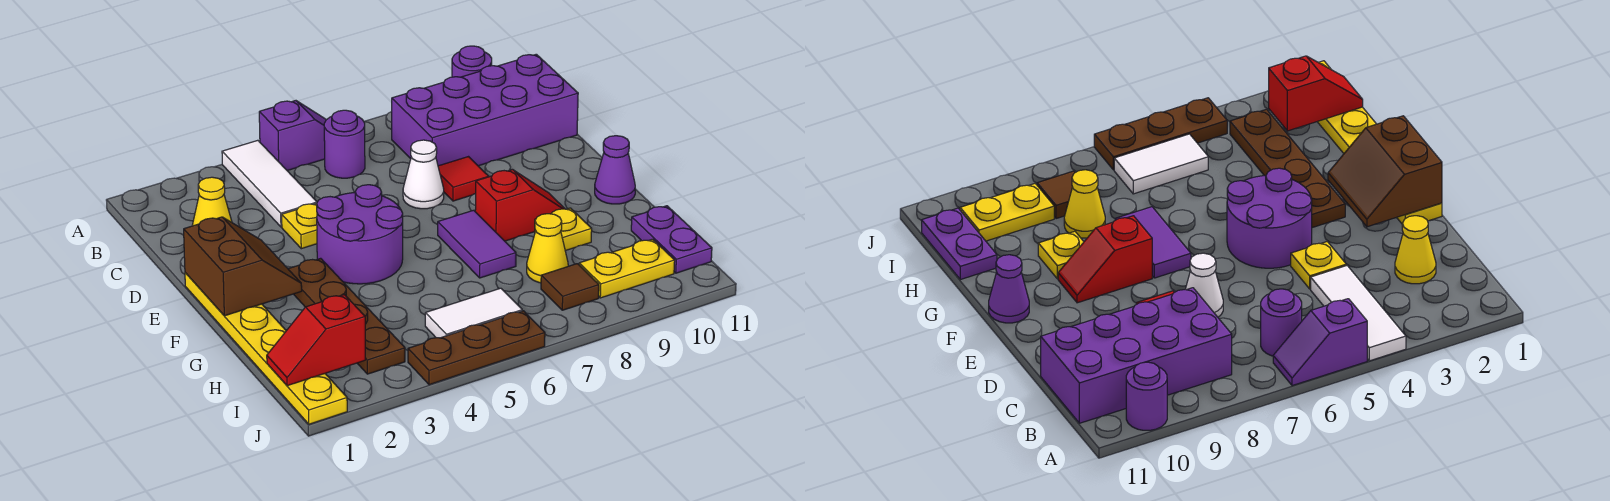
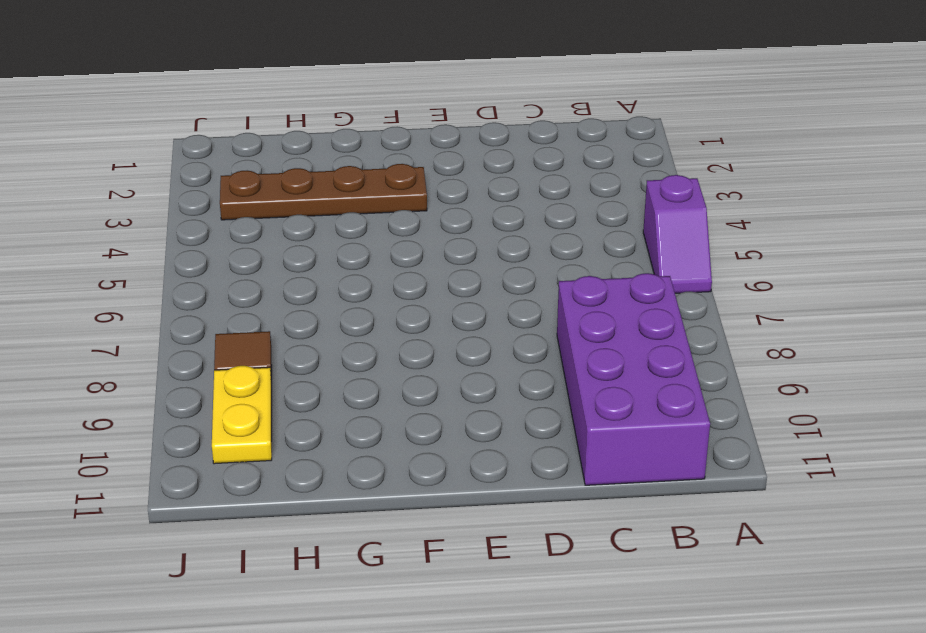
none -> white 1x3 tile [222,140,317,227]
none -> purple 1x1 round brick [452,46,492,77]
none -> purple 1x1 round brick [324,110,365,178]

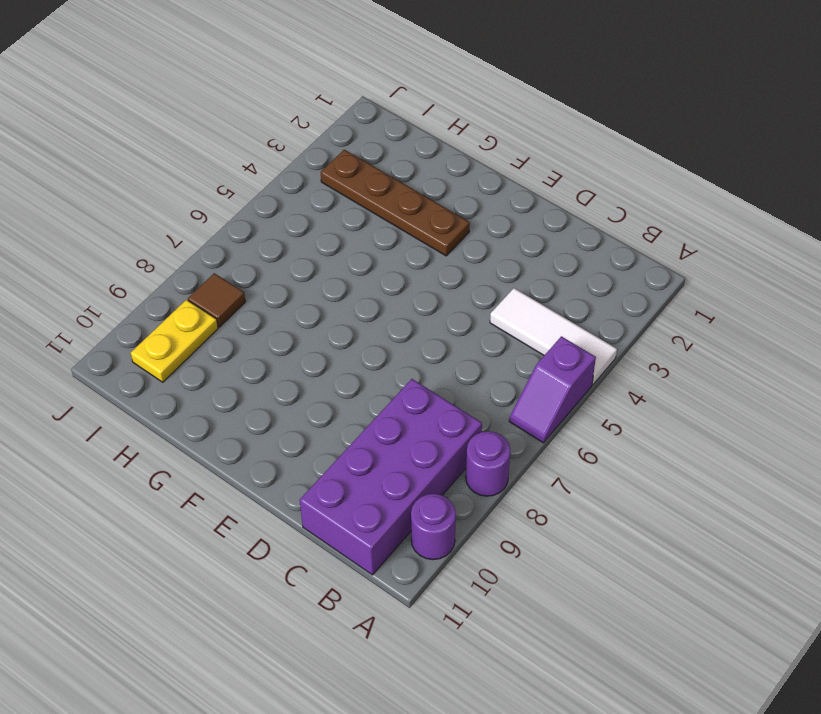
purple 1x1 round brick [466,431,510,496] -> purple 1x1 round brick moved to [324,110,365,178]
none -> yellow 1x1 cone [192,177,232,226]
none -> yellow 1x1 plate [282,204,317,249]
none -> white 1x1 cone [403,140,444,209]

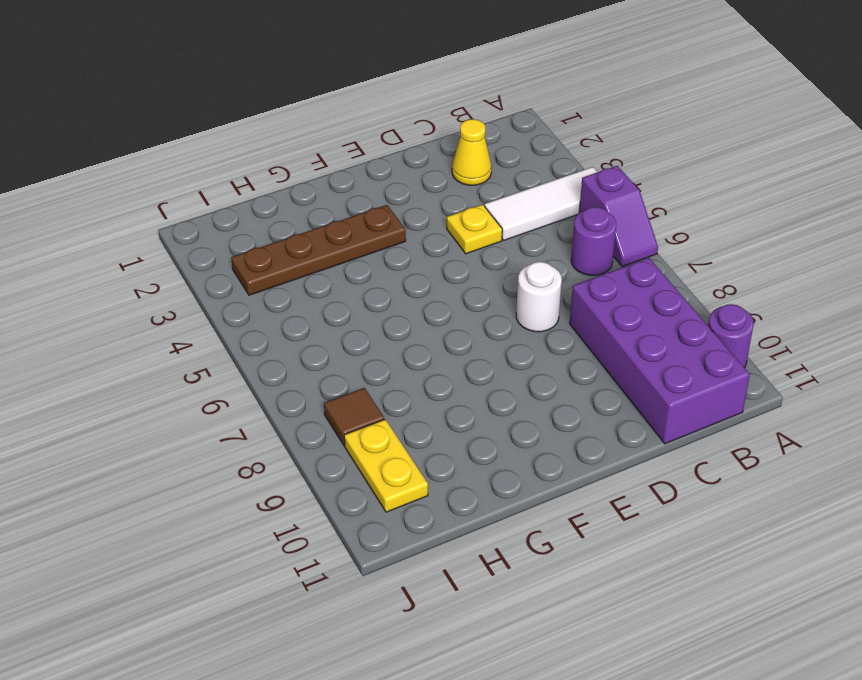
white 1x1 round brick [516,262,562,332] -> white 1x1 cone [403,140,444,209]
none -> red 1x1 tile [438,157,489,201]
none -> yellow 1x6 plate [185,273,347,424]
none -> purple 2x2 round brick [317,185,403,284]

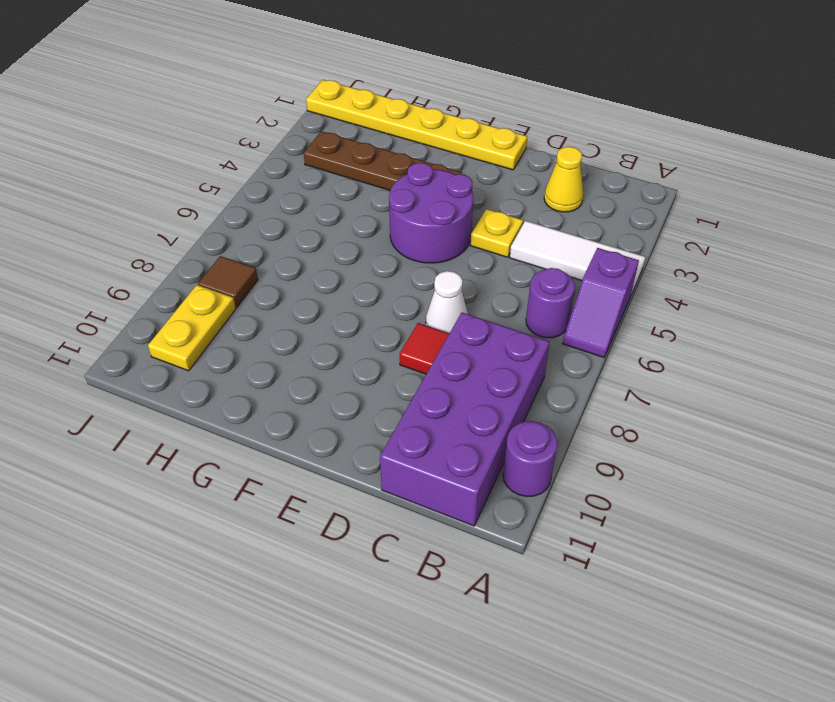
none -> purple 1x2 tile [438,210,516,278]
none -> red 1x2 slope [475,170,565,241]
none -> purple 1x1 cone [595,136,635,204]

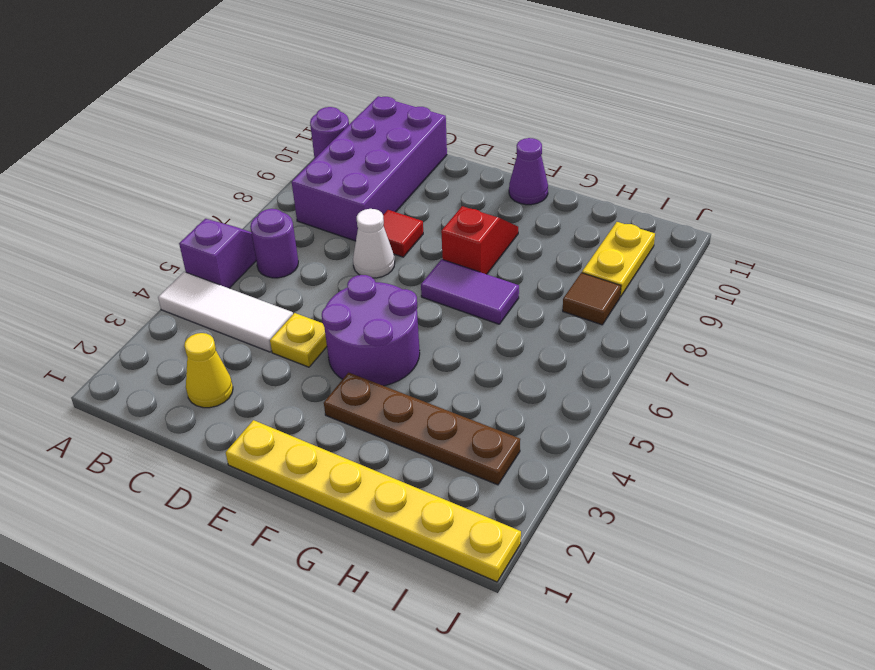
none -> yellow 1x1 plate [535,208,592,251]
none -> yellow 1x1 cone [527,214,568,283]
none -> purple 1x2 plate [631,206,712,273]

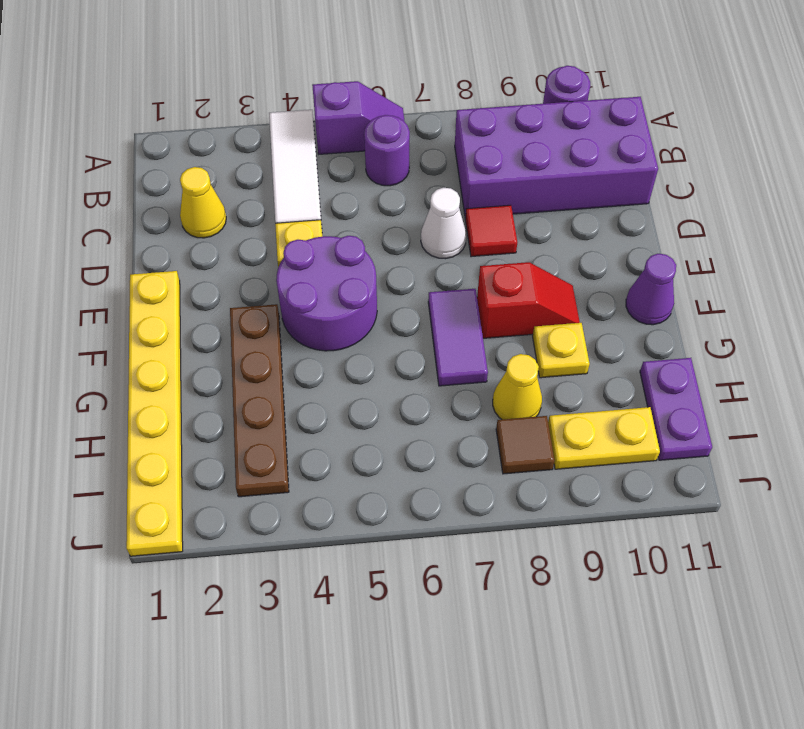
none -> white 1x2 tile [425,288,522,338]
none -> brown 1x3 plate [408,311,545,385]
none -> brown 2x2 slope [184,217,302,316]

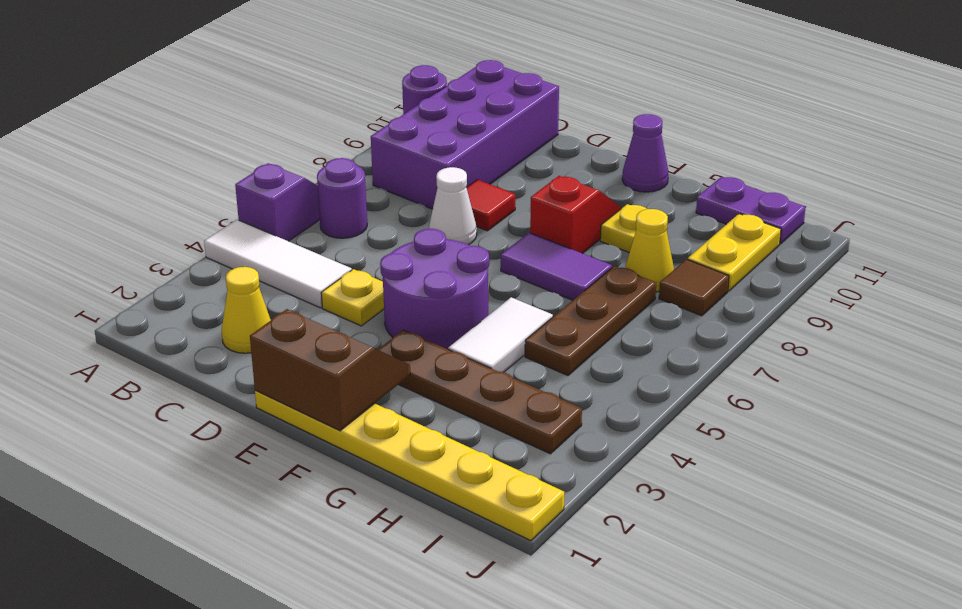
white 1x2 tile [448,297,553,372] -> white 1x2 tile moved to [425,288,522,338]
brown 1x3 plate [525,266,656,375] -> brown 1x3 plate moved to [408,311,545,385]
none -> red 1x2 slope [267,295,365,386]

